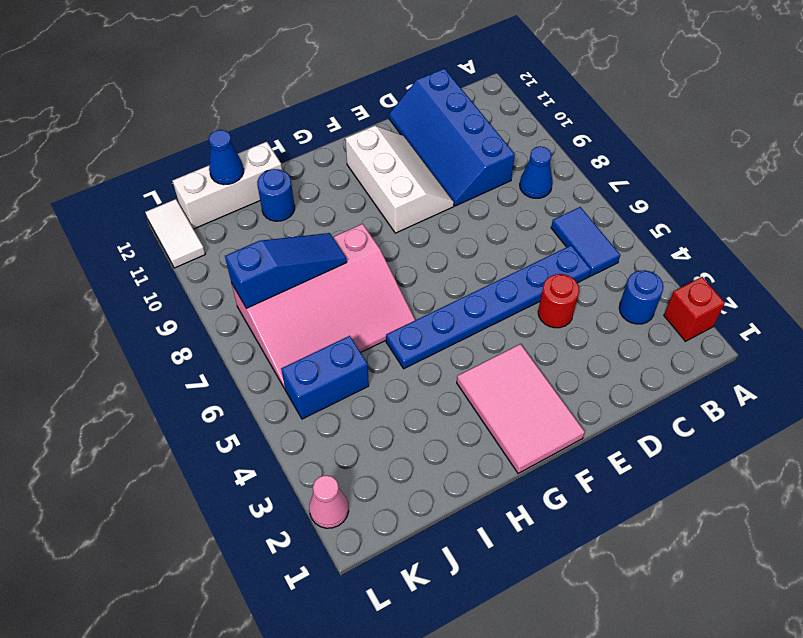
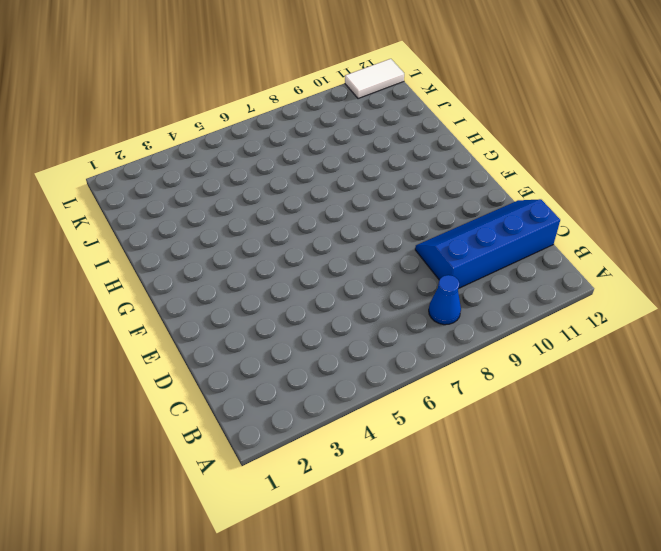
none -> red 1x1 brick [664,277,725,341]
none -> blue 1x1 round brick [619,270,664,324]
none -> blue 1x2 tile [551,207,620,276]

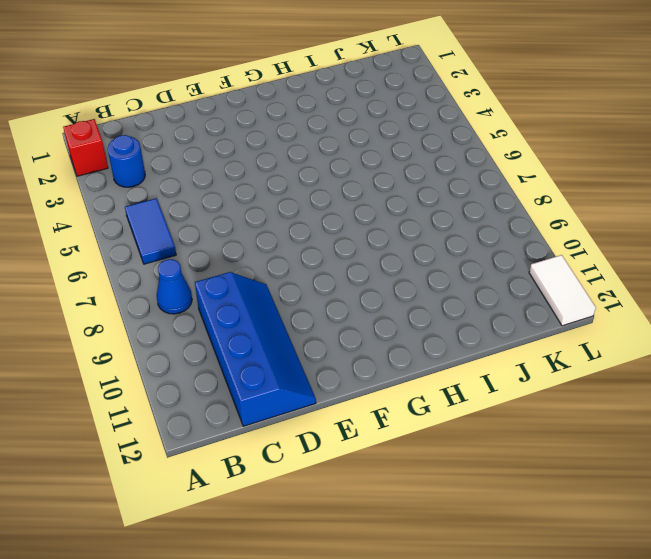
none -> blue 1x6 plate [386,245,591,369]
none -> red 1x1 round brick [538,274,579,328]
none -> white 2x3 slope [345,126,454,233]

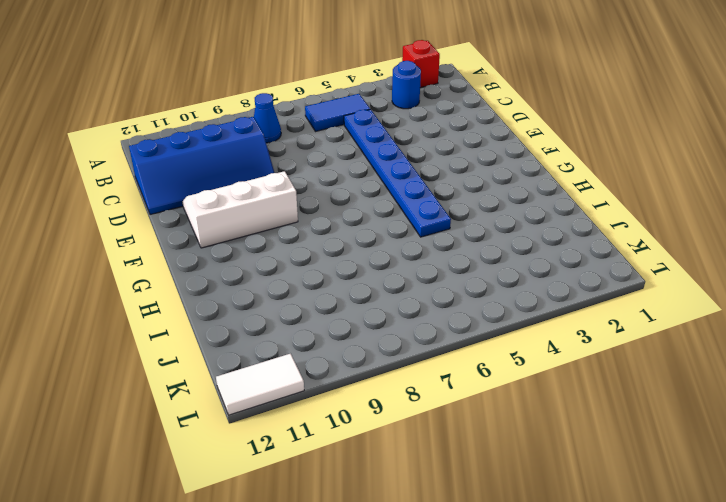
none -> red 1x1 round brick [538,274,579,328]
none -> pink 2x3 tile [457,344,585,473]
none -> pink 3x4 slope [232,224,415,389]

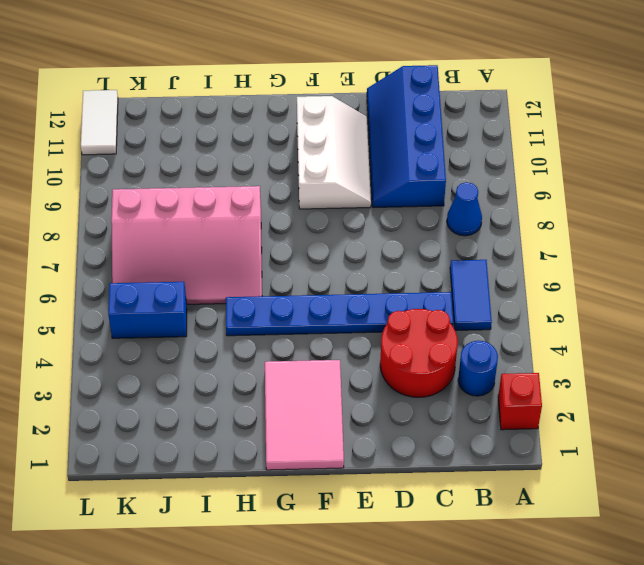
red 2x2 round brick [380,309,458,397] -> red 1x1 round brick [538,274,579,328]
none -> blue 1x1 round brick [257,169,295,221]
none -> white 1x3 brick [173,142,282,229]
none -> pink 1x1 cone [309,475,349,528]

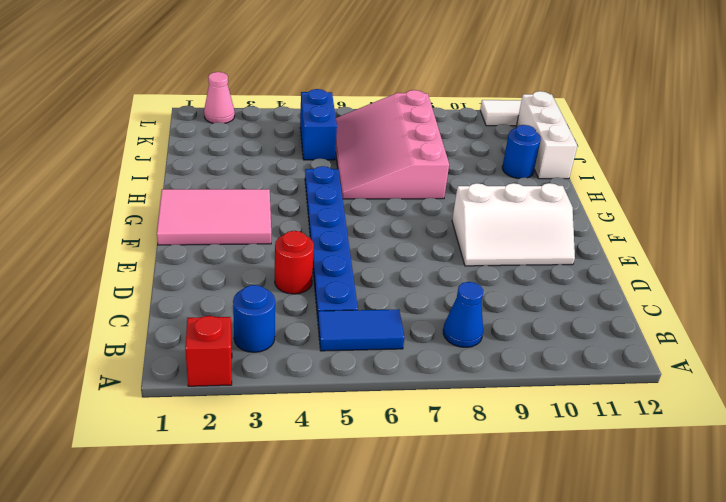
none -> blue 2x4 slope [389,68,515,206]
none -> blue 1x3 slope [225,233,347,308]
none -> blue 1x1 cone [209,130,244,185]

